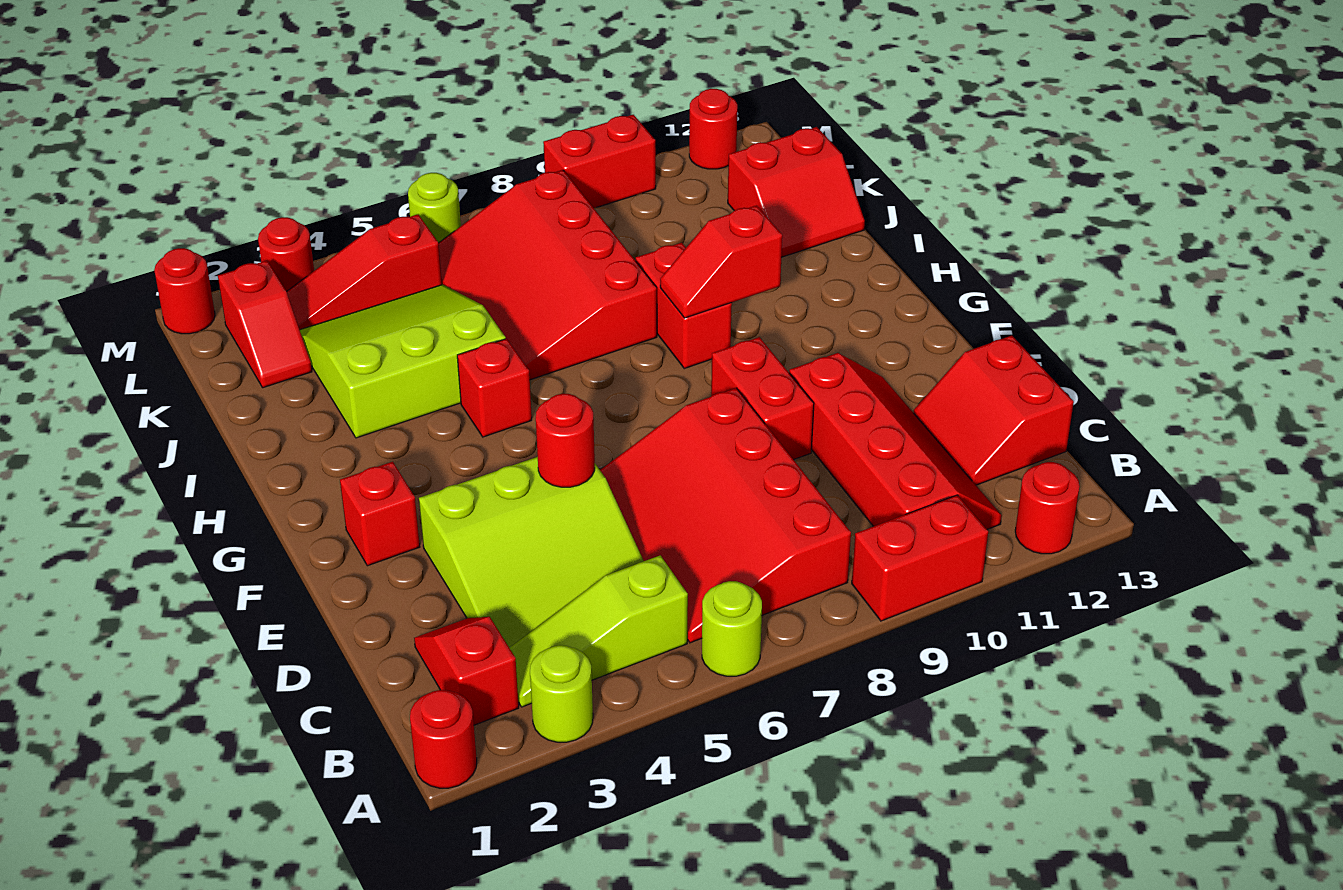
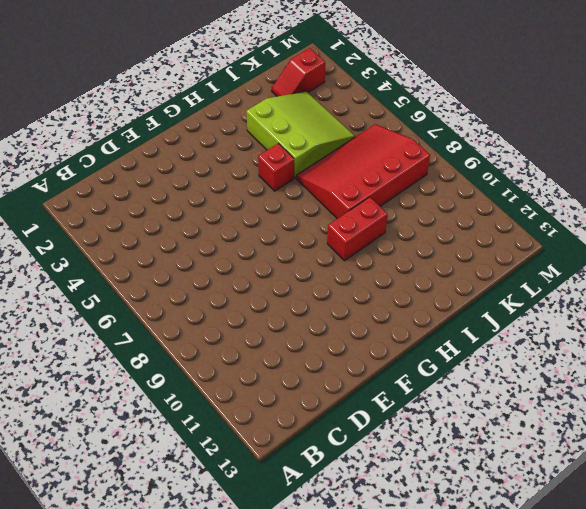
none -> red 1x1 round brick [410,690,477,788]
none -> lime 1x1 round brick [530,645,593,742]
none -> lime 1x1 round brick [702,581,762,676]

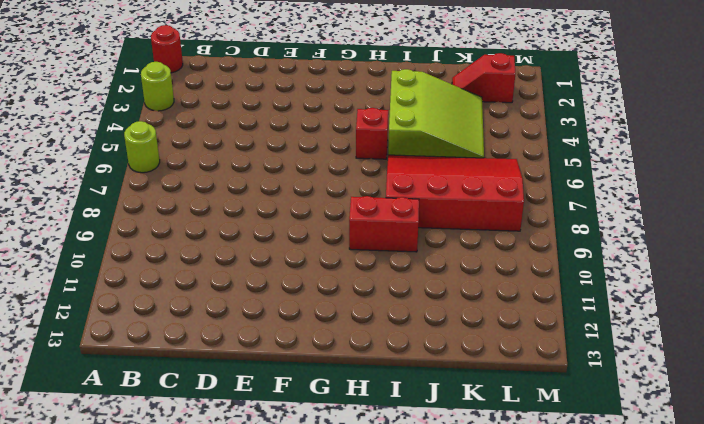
none -> red 1x2 brick [852,495,988,621]
none -> red 1x1 round brick [1015,462,1080,554]
none -> red 1x2 slope [414,617,519,725]

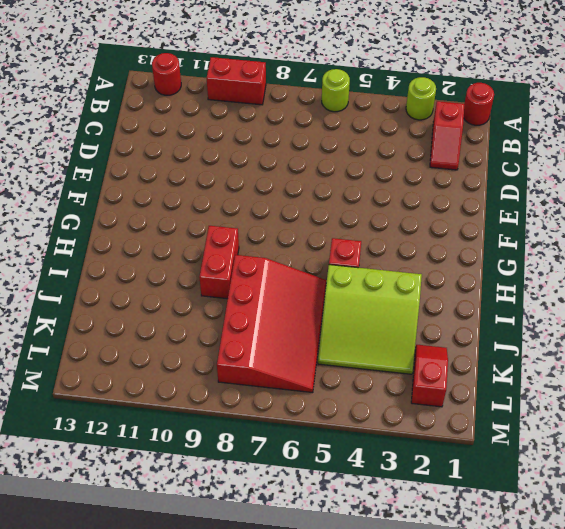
none -> lime 1x3 slope [510,556,688,707]
none -> red 3x4 slope [600,388,851,643]
none -> red 2x4 slope [789,353,1002,529]

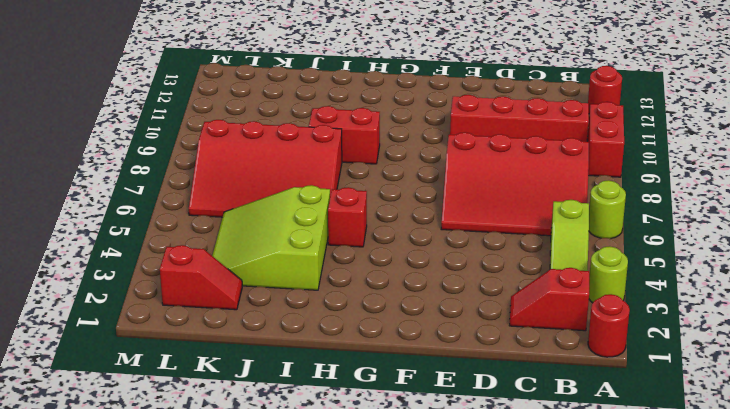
none -> lime 3x3 slope [419,457,644,648]
none -> red 2x2 slope [914,336,1074,485]
none -> red 1x2 brick [711,337,814,460]

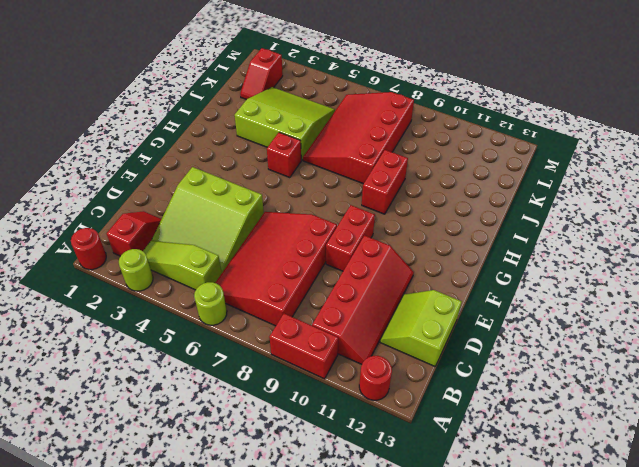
lime 2x2 slope [380,290,462,366] -> red 2x2 slope [914,336,1074,485]
none -> red 1x1 brick [340,462,420,566]
none -> red 2x2 slope [728,127,865,257]
none -> red 1x3 slope [287,214,442,330]

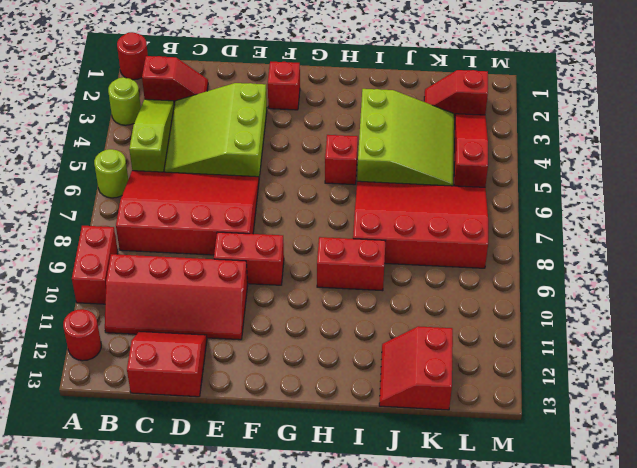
none -> red 1x1 round brick [154,248,215,334]
none -> red 1x1 round brick [258,217,314,292]
none -> lime 1x1 round brick [408,173,461,243]

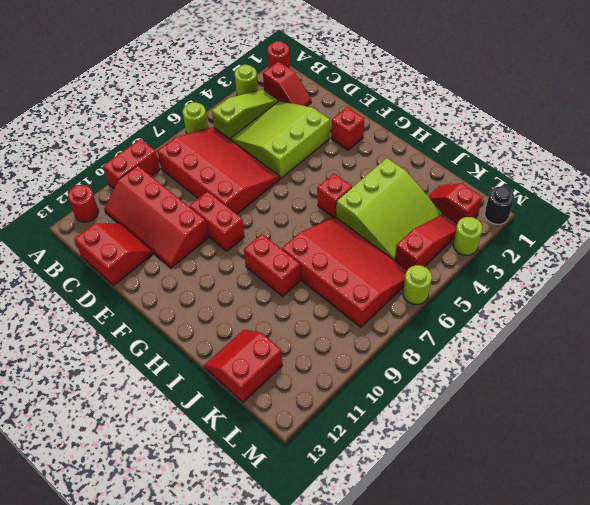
black 1x1 round brick [485,186,514,224] -> red 1x1 round brick [154,248,215,334]
lime 1x1 round brick [453,217,483,255] -> red 1x1 round brick [258,217,314,292]
none -> red 1x2 brick [543,115,656,208]
none -> red 1x1 round brick [689,89,737,169]
none -> red 1x1 round brick [536,394,595,487]

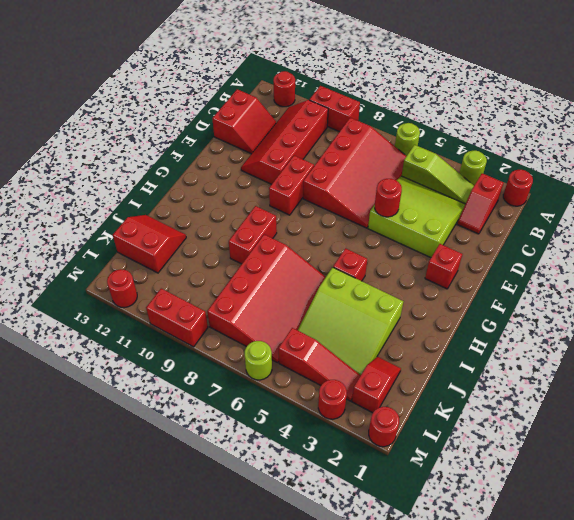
none -> red 1x2 slope [660,206,782,318]

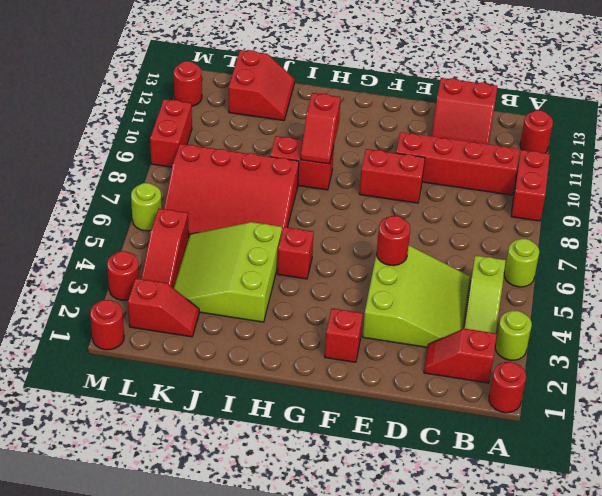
none -> red 3x4 slope [600,388,851,643]

